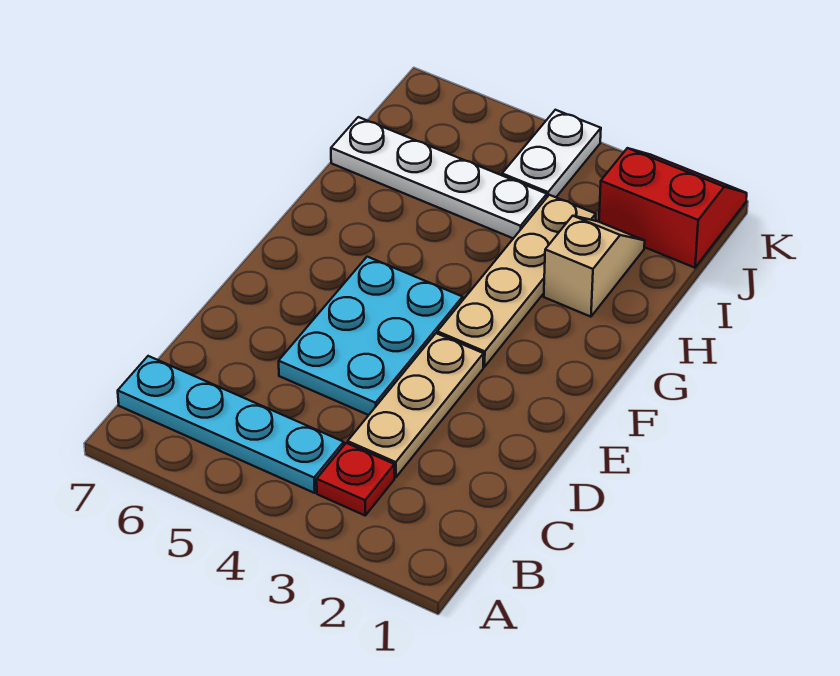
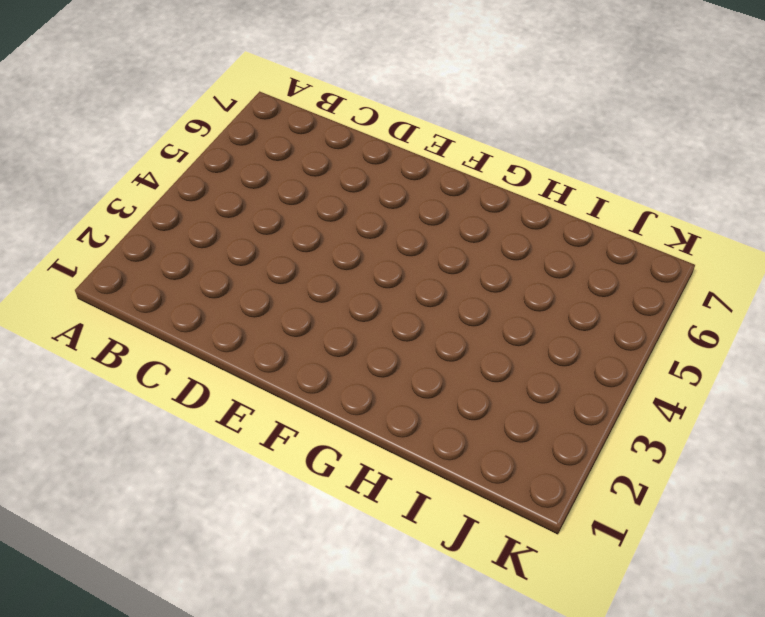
none -> red 1x1 plate [317,443,394,515]
none -> cyan 1x4 plate [118,356,344,493]

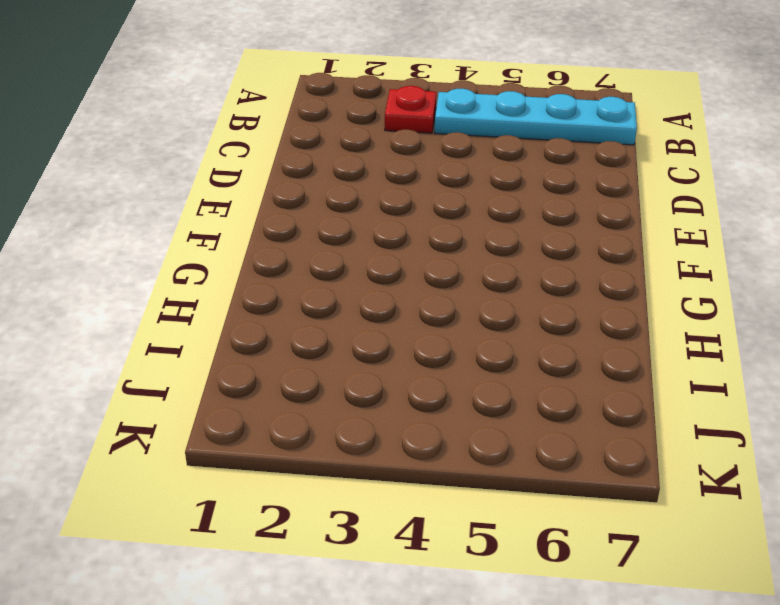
none -> tan 1x3 plate [348,333,483,477]
none -> cyan 2x3 plate [279,257,463,415]

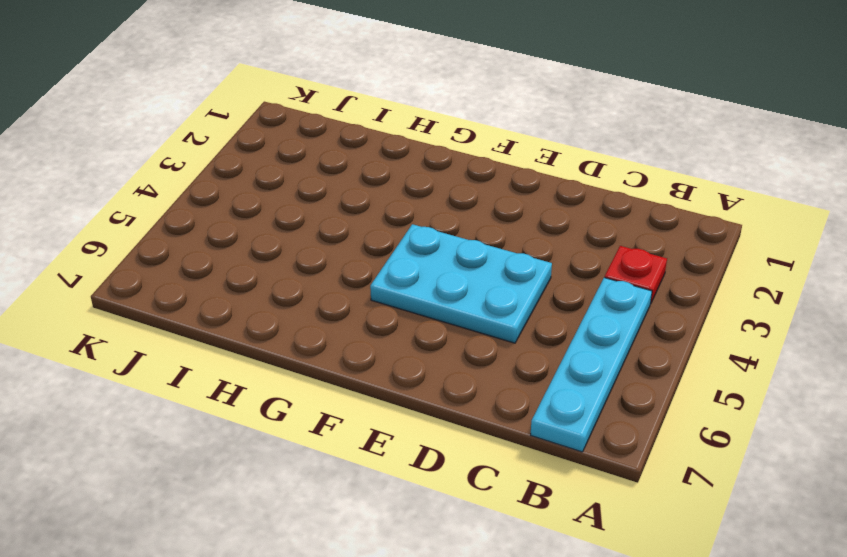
none -> tan 1x3 plate [348,333,483,477]
none -> tan 1x4 plate [437,195,596,367]

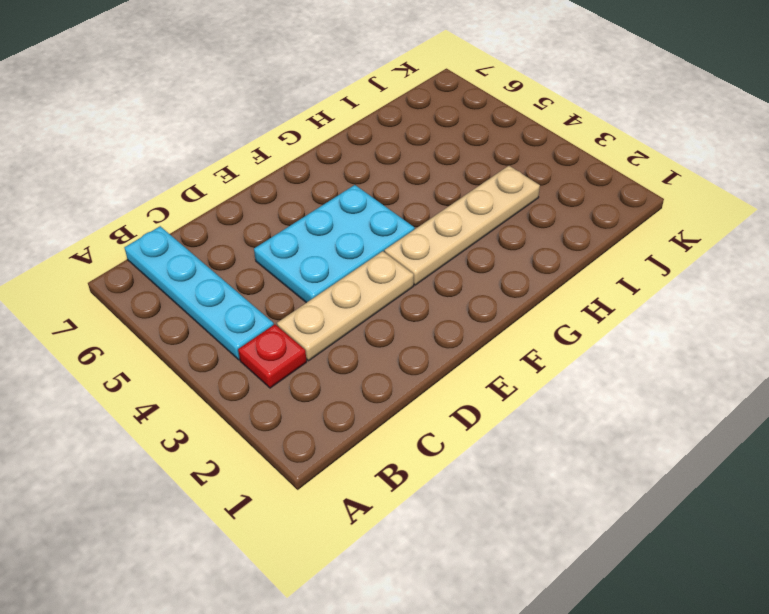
none -> tan 1x2 slope [544,216,645,317]
none -> white 1x4 plate [331,117,547,238]

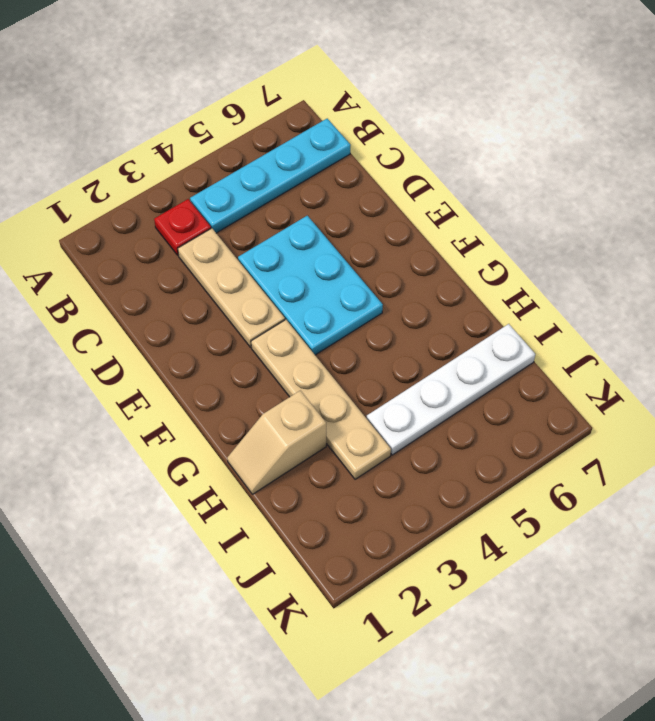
tan 1x2 slope [227,390,326,494] -> tan 1x2 slope turned to [544,216,645,317]
none -> red 2x2 slope [599,148,747,268]
none -> white 1x2 plate [502,110,601,197]

